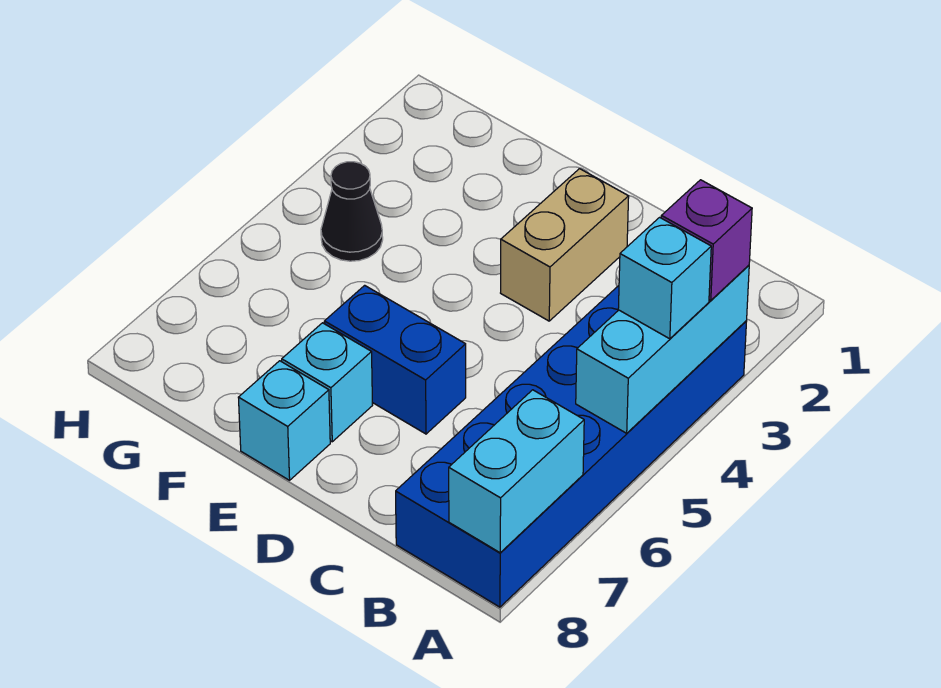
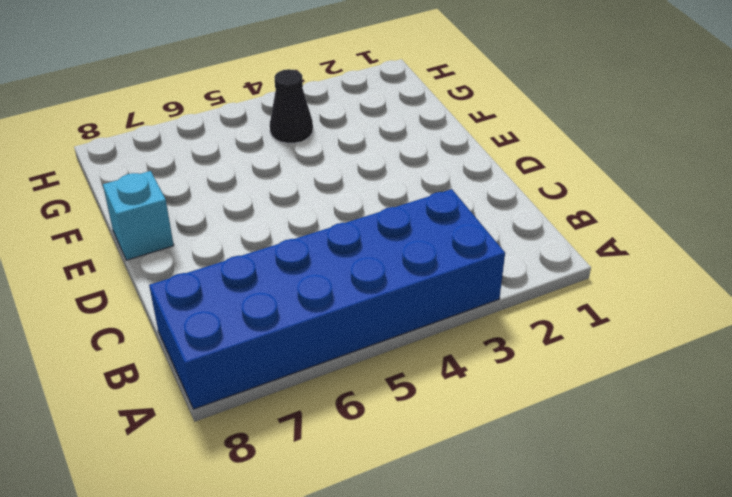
none -> tan 1x2 brick [501,169,629,321]
none -> blue 1x2 brick [324,285,466,434]

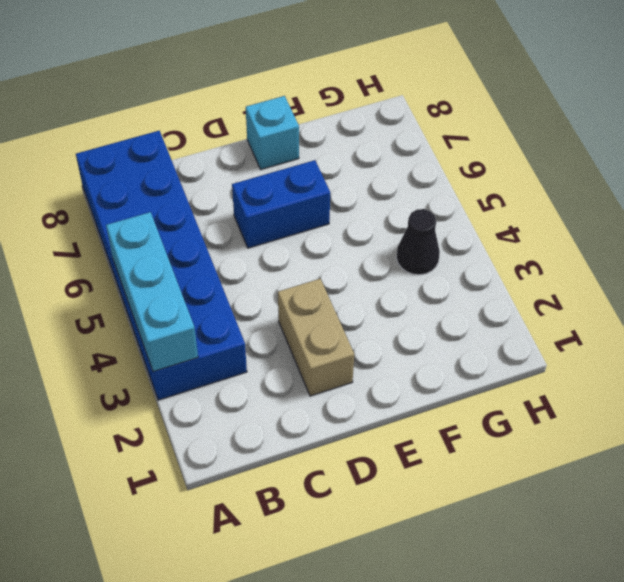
none -> cyan 1x1 brick [282,323,373,442]
none -> cyan 1x2 brick [449,390,584,553]

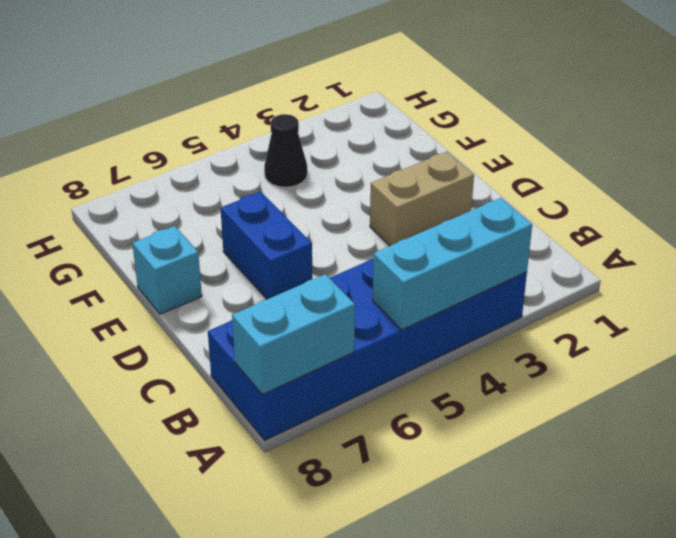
none -> cyan 1x1 brick [282,323,373,442]
none -> purple 1x1 brick [661,180,752,300]

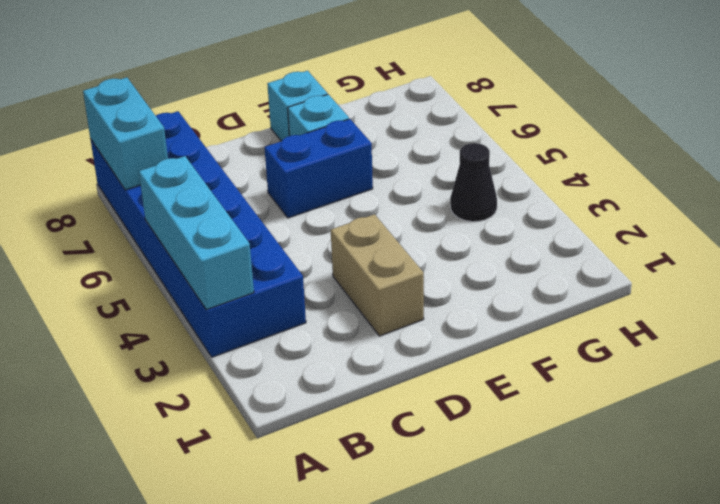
none -> purple 1x1 brick [661,180,752,300]
none -> cyan 1x1 brick [618,217,711,339]

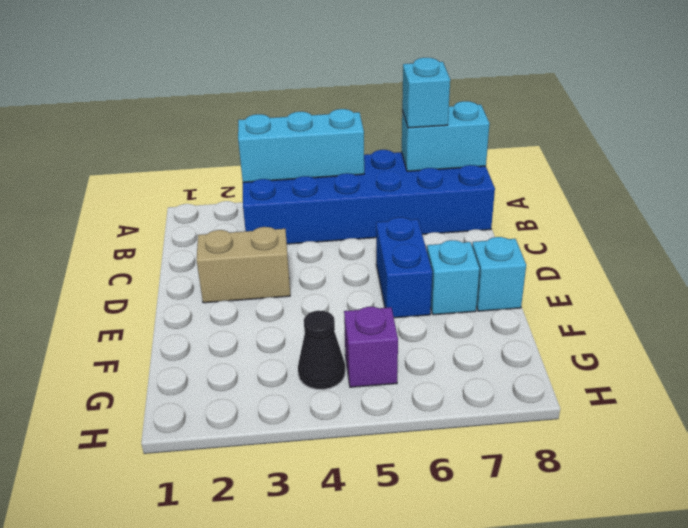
cyan 1x1 brick [402,58,450,128] -> cyan 1x1 brick moved to [618,217,711,339]
purple 1x1 brick [344,307,398,387] -> purple 1x1 brick moved to [661,180,752,300]

